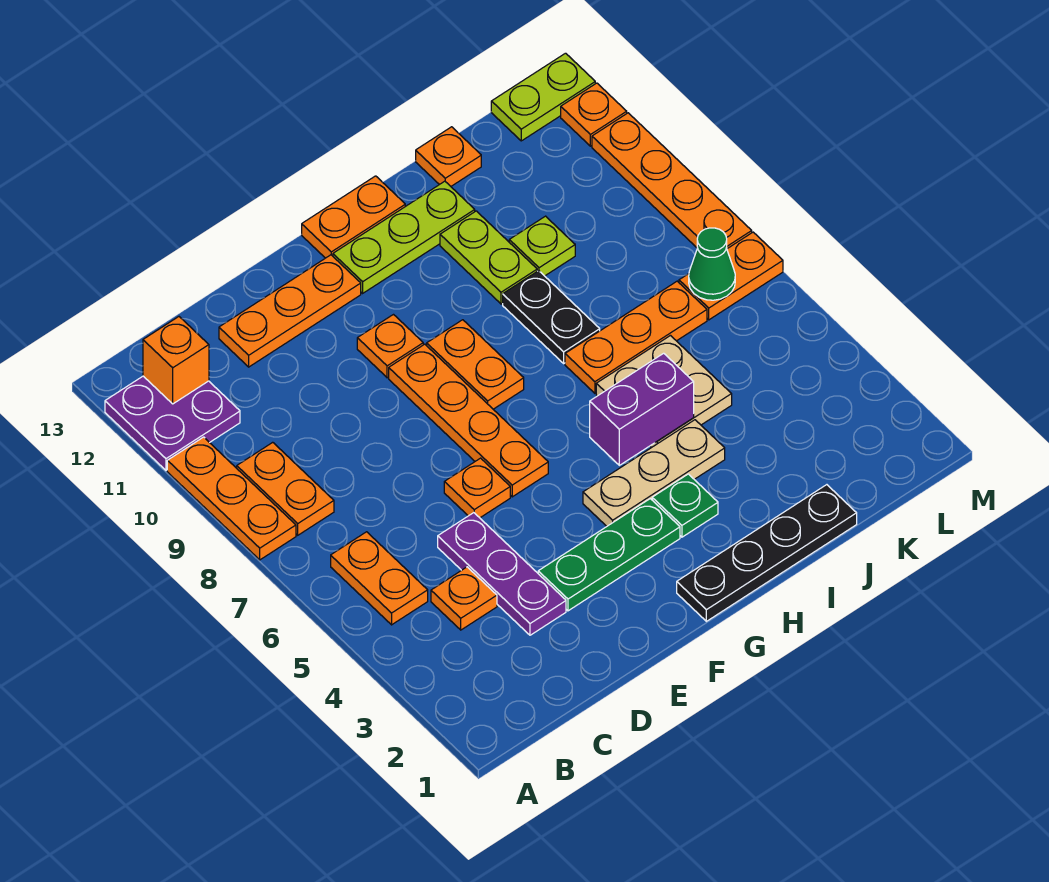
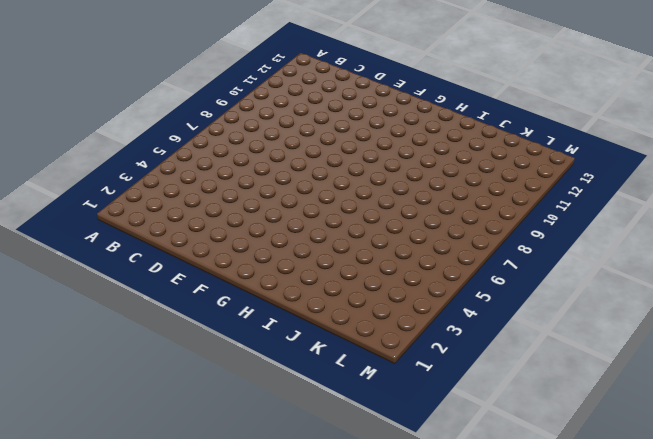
none -> orange 1x3 plate [167,437,296,560]
none -> purple 2x2 plate [105,376,240,470]
none -> orange 1x2 plate [331,532,428,625]
none -> orange 1x2 plate [237,442,334,535]

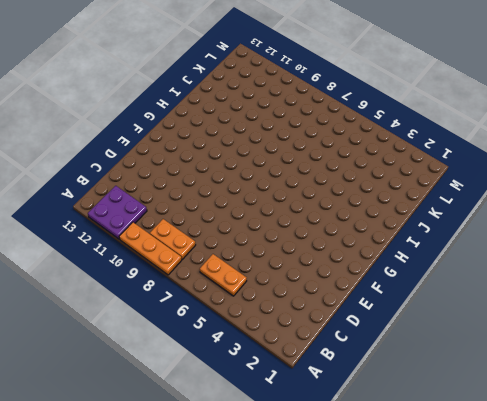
none -> orange 1x1 plate [431,567,497,630]
none -> purple 1x3 plate [438,513,566,635]
none -> orange 1x3 plate [219,255,361,367]
none -> green 1x3 plate [538,499,680,611]

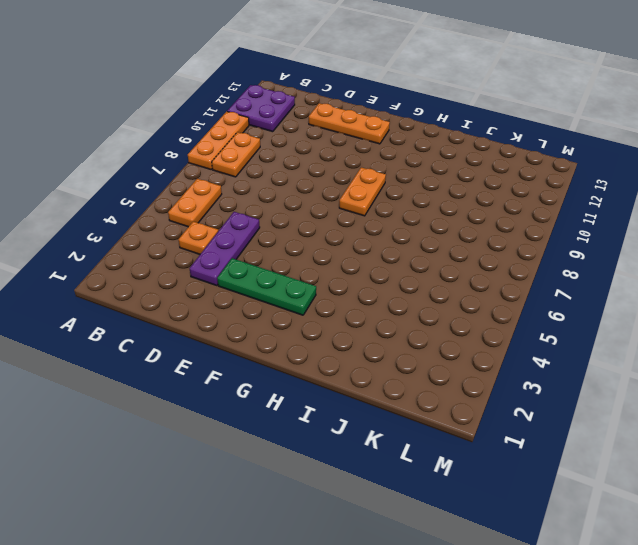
none -> orange 1x1 plate [444,458,510,518]
none -> orange 1x4 plate [389,344,548,497]
none -> orange 1x1 plate [357,315,423,378]
none -> black 1x4 plate [677,485,857,621]

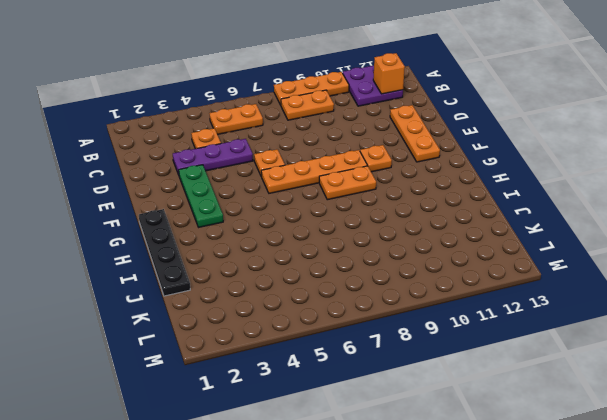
none -> tan 1x3 plate [583,420,725,526]
none -> lime 1x3 plate [333,181,475,293]
none -> orange 1x2 plate [302,176,405,258]
none -> green 1x1 plate [652,474,718,537]

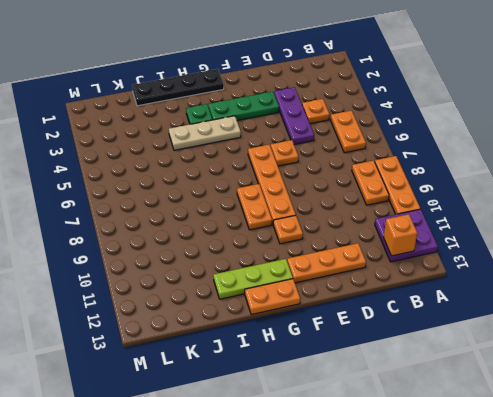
none -> tan 2x2 plate [596,336,732,448]
none -> orange 1x3 plate [565,281,707,393]
none -> black 1x2 plate [503,271,600,363]
none -> lime 1x2 plate [440,211,537,304]

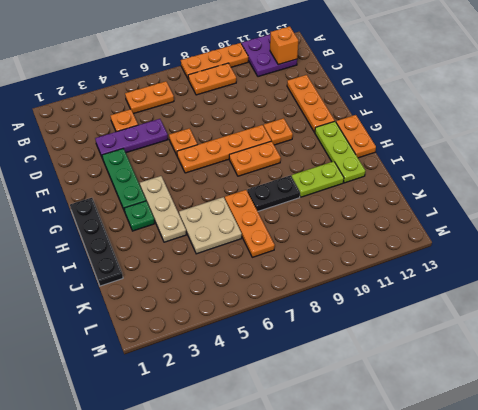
none -> lime 1x1 plate [509,216,575,276]
none -> orange 1x1 plate [416,127,481,186]
none -> orange 1x2 plate [679,232,783,320]
none -> lime 1x2 plate [491,53,595,141]

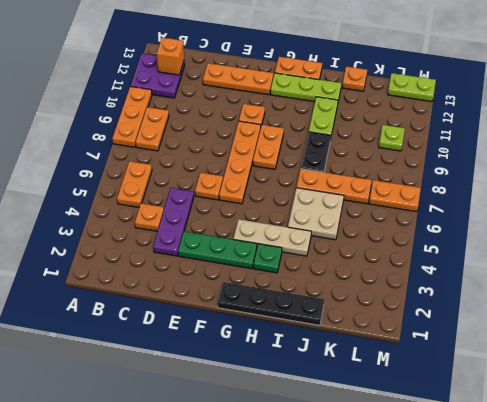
lime 1x1 plate [379,125,405,151] -> lime 1x1 plate moved to [509,216,575,276]
none -> orange 1x4 plate [592,113,752,249]
none -> orange 1x1 plate [561,83,627,146]
none -> purple 1x2 brick [590,353,694,465]
none -> green 1x1 cone [689,228,735,300]

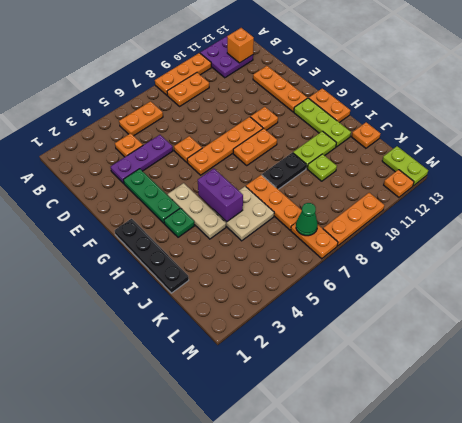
orange 1x3 plate [323,193,384,246] -> orange 1x4 plate [592,113,752,249]

